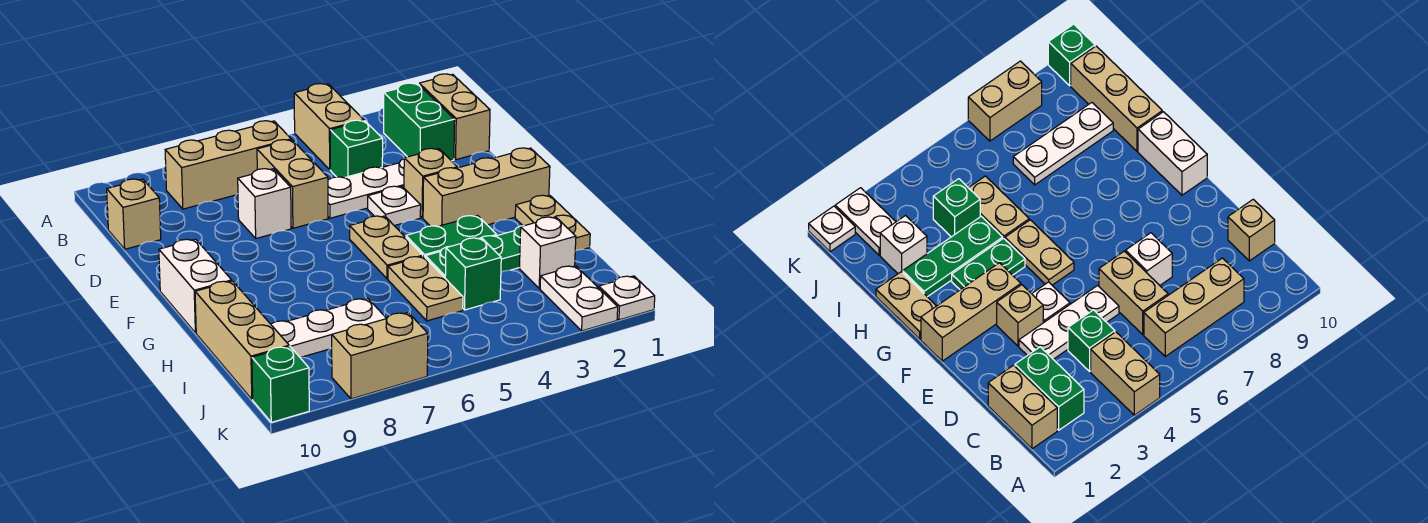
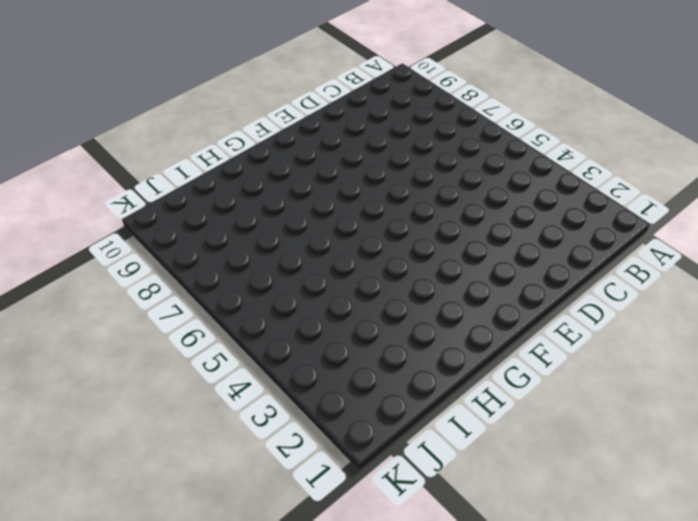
none -> tan 1x2 brick [294,84,364,169]
none -> tan 1x2 brick [419,74,490,160]
none -> green 1x2 brick [384,83,455,161]

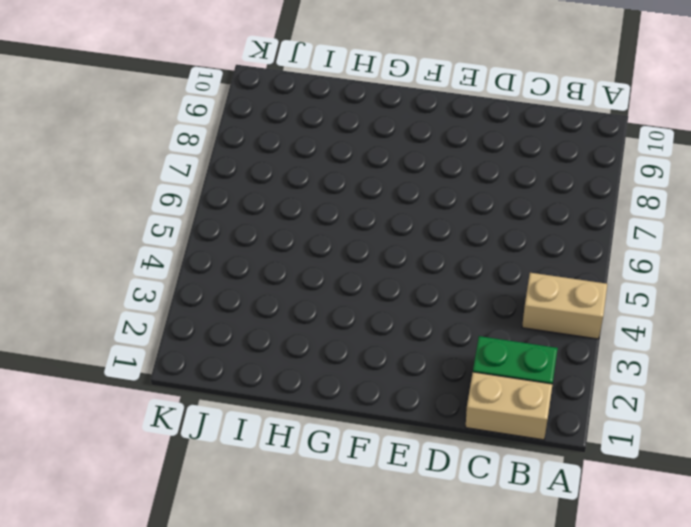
none -> tan 1x3 brick [165,121,291,209]
none -> green 1x1 brick [330,120,383,178]
none -> tan 1x2 brick [257,140,328,228]

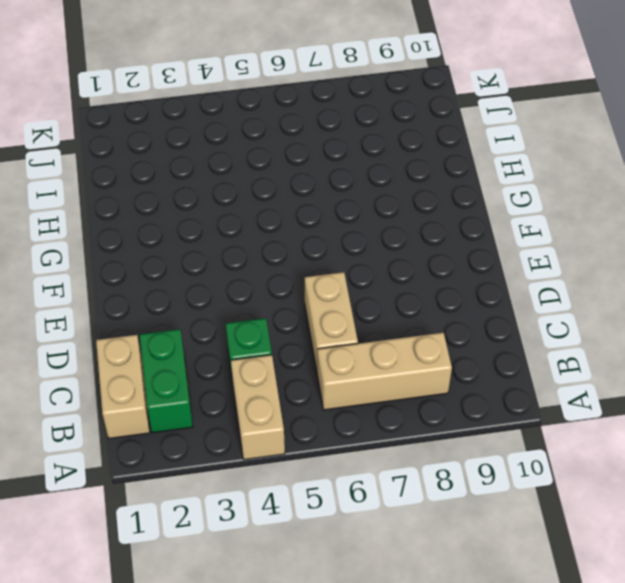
none -> tan 1x1 brick [107,179,161,249]
none -> white 1x3 plate [328,159,404,218]
none -> white 1x1 brick [238,169,291,238]

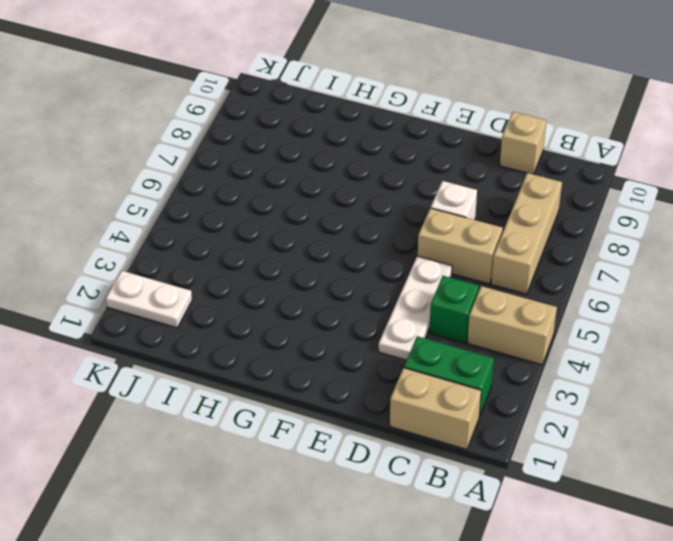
none -> tan 1x1 brick [404,148,457,218]
none -> white 1x1 plate [368,186,421,226]
none -> tan 1x3 brick [423,148,550,227]

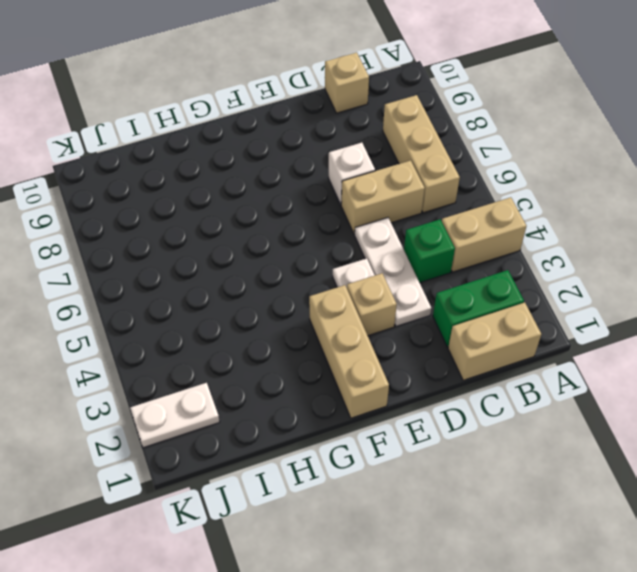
none -> tan 1x2 plate [350,216,423,279]
none -> white 1x2 brick [159,239,232,333]
none -> tan 1x2 plate [515,195,590,251]

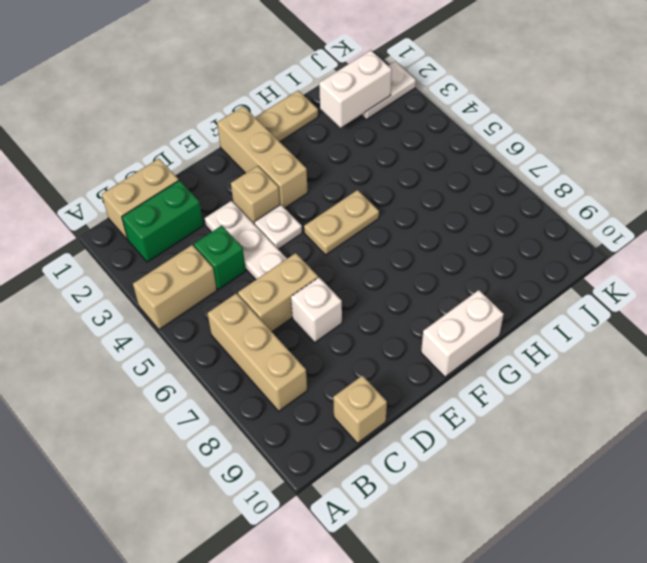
white 1x2 brick [319,50,392,128] -> none
none -> green 1x2 plate [406,216,497,257]
none -> green 1x3 plate [425,226,522,278]
none -> tan 1x2 plate [388,256,463,321]

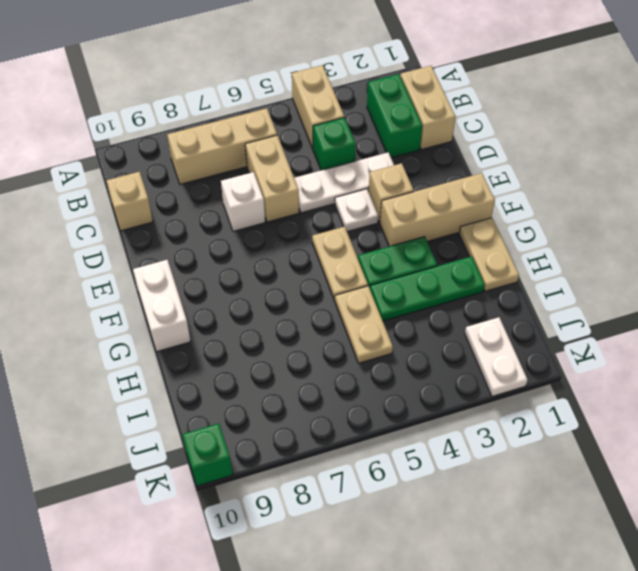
none -> tan 1x3 brick [195,281,289,399]
none -> white 1x1 brick [519,217,576,288]
none -> green 1x1 brick [445,238,501,310]

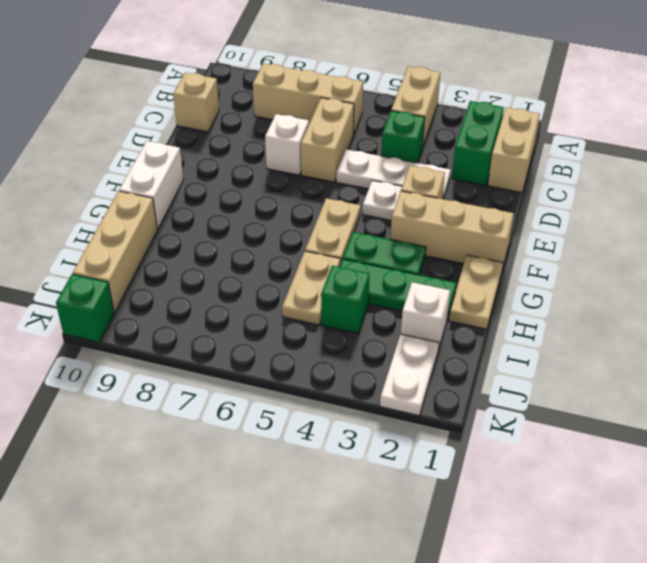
none -> white 1x3 plate [271,298,387,357]
none -> white 1x1 plate [599,276,655,320]
none -> tan 1x2 brick [332,313,428,399]

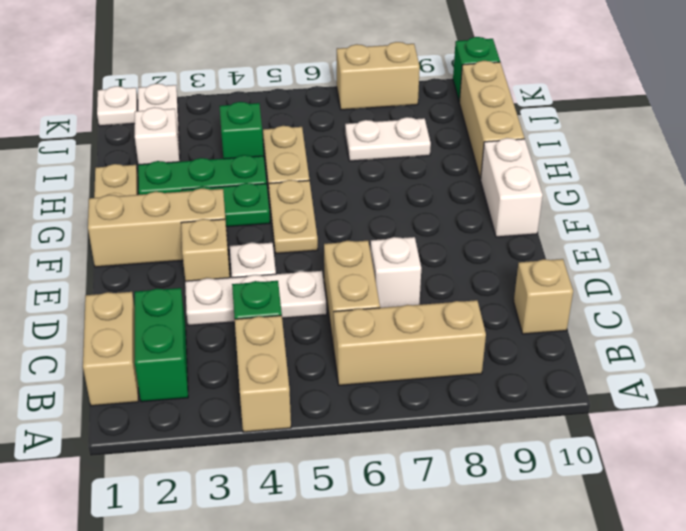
white 1x2 plate [345,117,431,161] -> white 1x3 plate [271,298,387,357]

